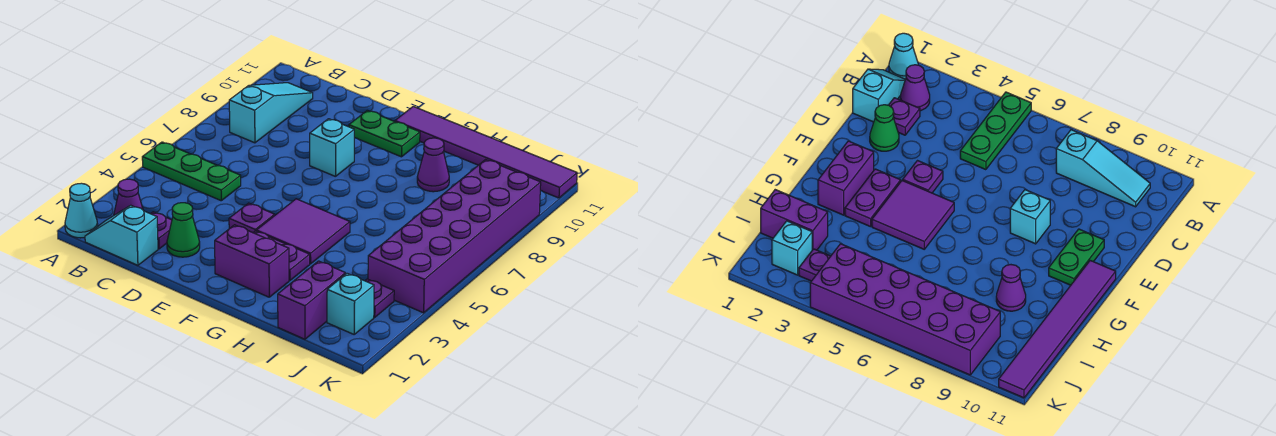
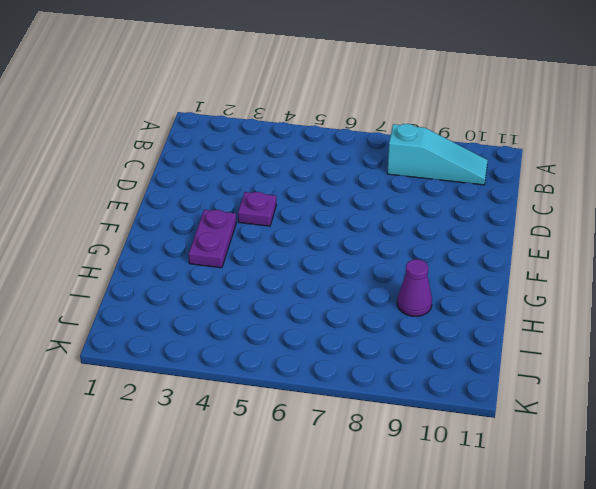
none -> cyan 1x1 cone [65,183,98,238]
none -> green 1x3 plate [142,142,241,201]
none -> cyan 1x2 slope [85,205,158,265]

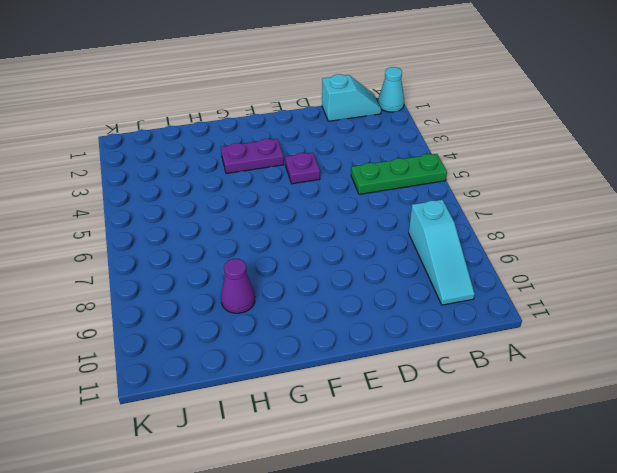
none -> purple 1x1 cone [114,179,143,215]
none -> purple 1x1 plate [151,212,172,249]
none -> green 1x1 cone [167,203,200,257]

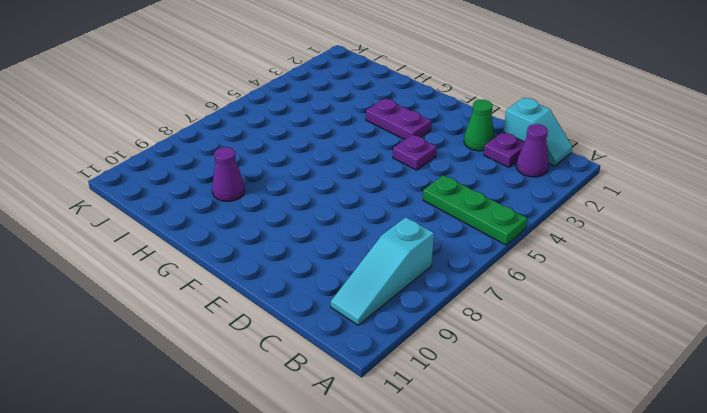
none -> cyan 1x1 cone [65,183,98,238]
none -> cyan 1x1 brick [310,119,354,177]
none -> green 1x2 plate [349,110,420,157]

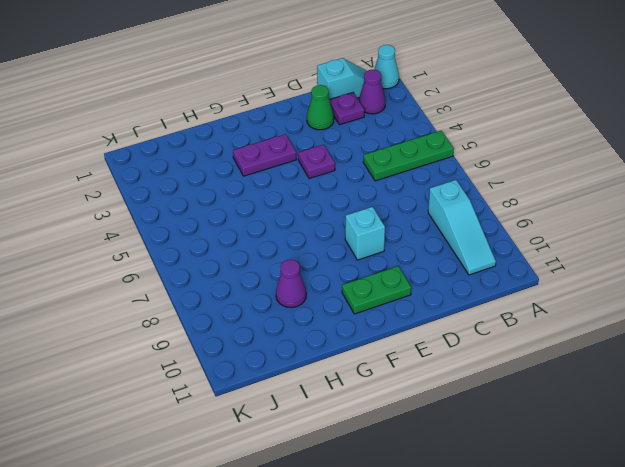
none -> purple 1x2 brick [215,225,289,297]
none -> purple 2x2 tile [256,199,350,264]
none -> purple 1x6 tile [395,106,577,198]

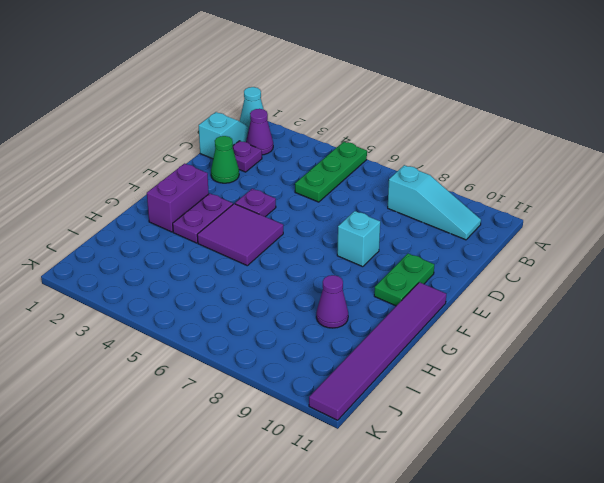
none -> purple 1x2 brick [278,261,345,339]
none -> cyan 1x1 brick [327,273,374,334]
none -> purple 1x1 plate [365,279,394,317]

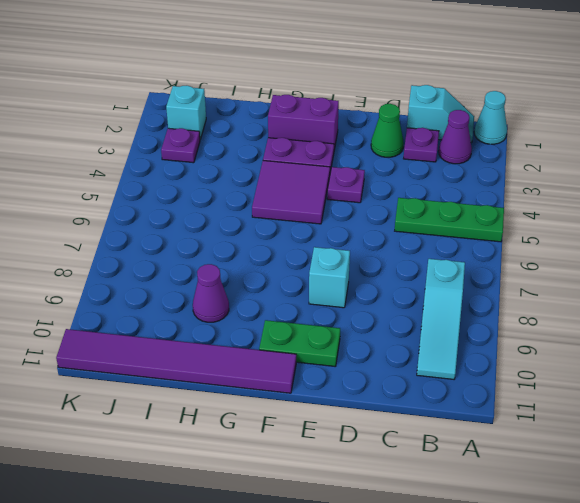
none -> purple 1x2 brick [278,261,345,339]
none -> purple 2x6 brick [368,160,541,313]

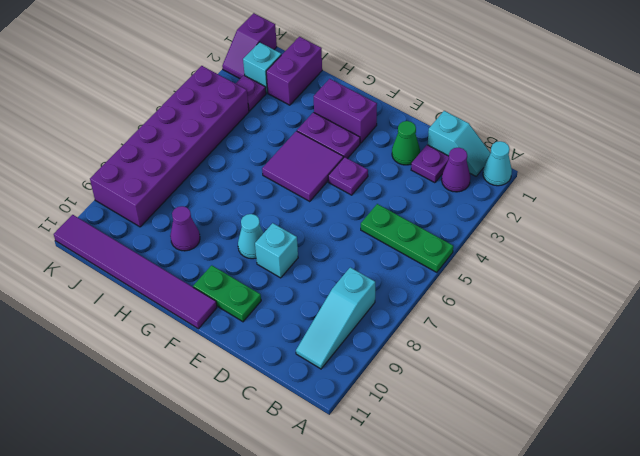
cyan 1x1 cone [238,214,263,259] -> none
purple 1x2 slope [222,13,277,79] -> none

